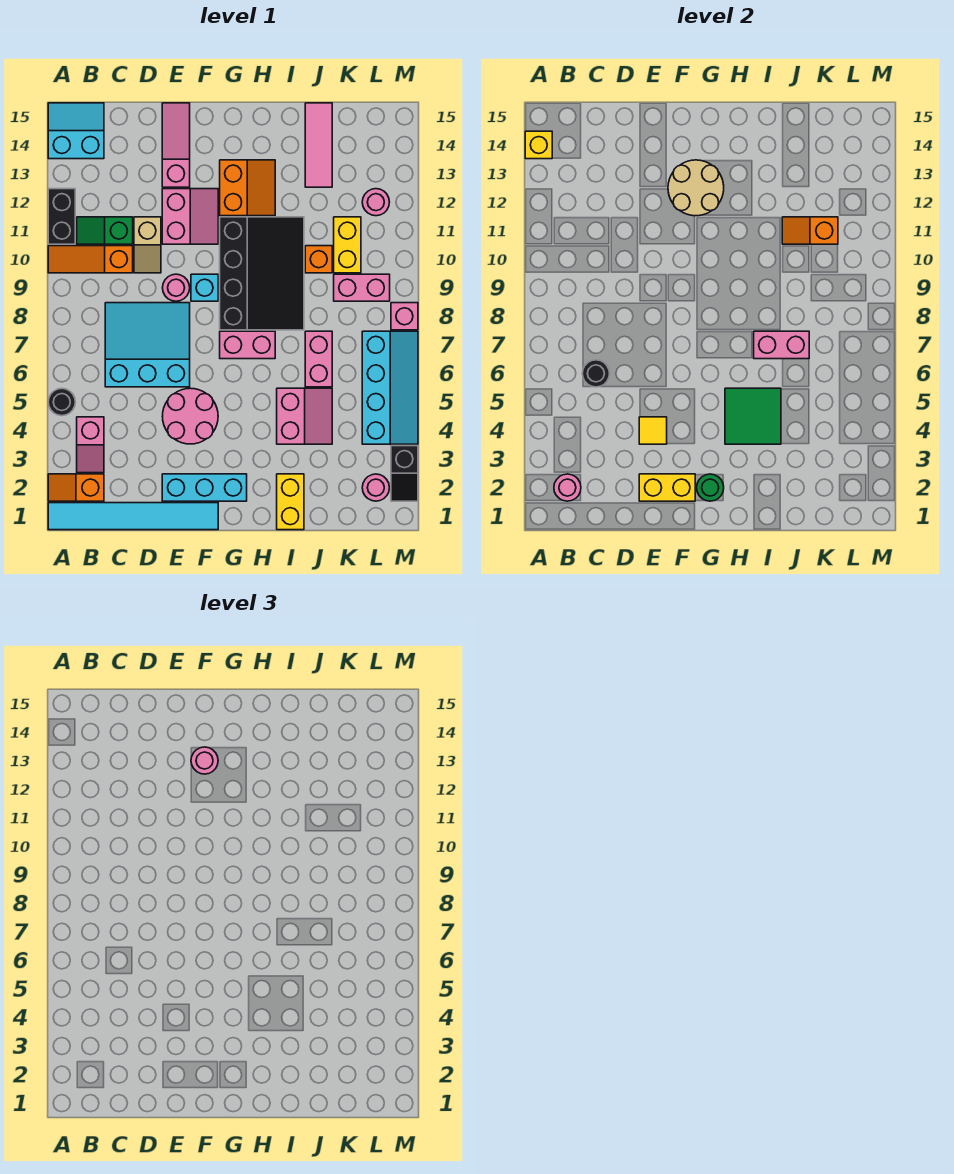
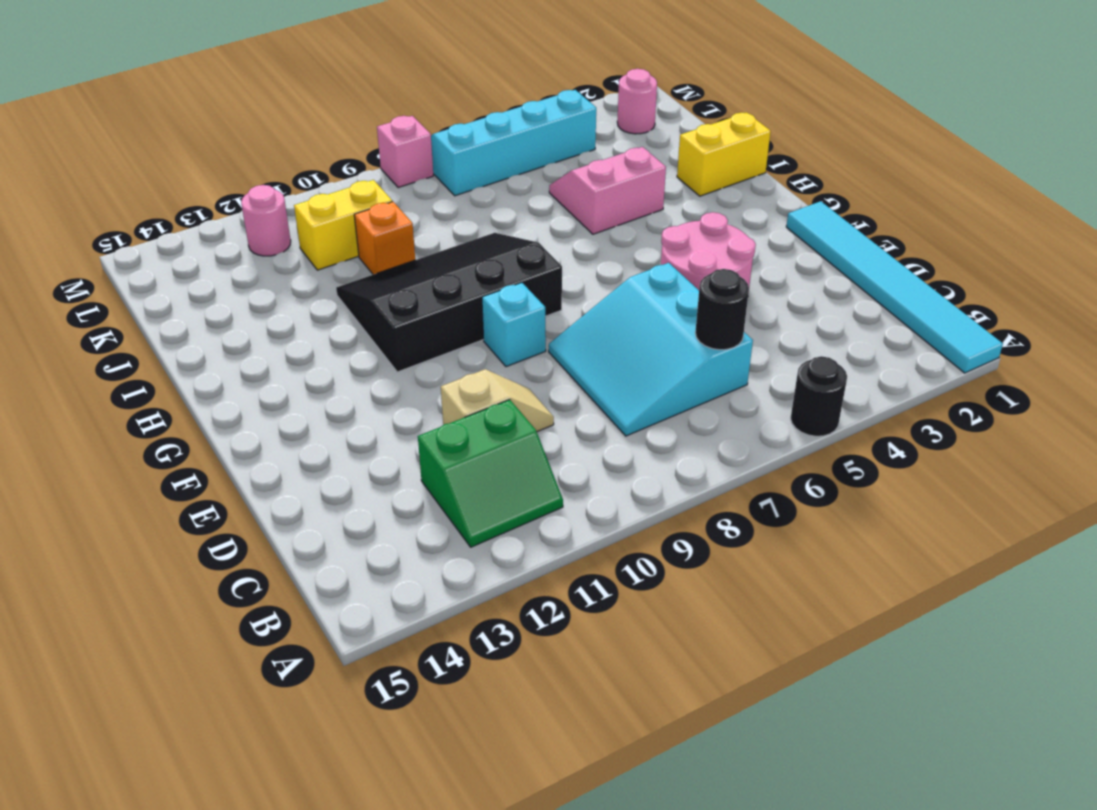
green 2x2 slope [418,400,563,547] -> green 1x2 slope [77,217,133,244]
none -> orange 1x2 slope [48,474,104,501]
none -> orange 1x3 slope [48,246,133,273]
none -> black 1x2 brick [48,189,75,244]
none -> cyan 2x2 slope [48,103,104,159]

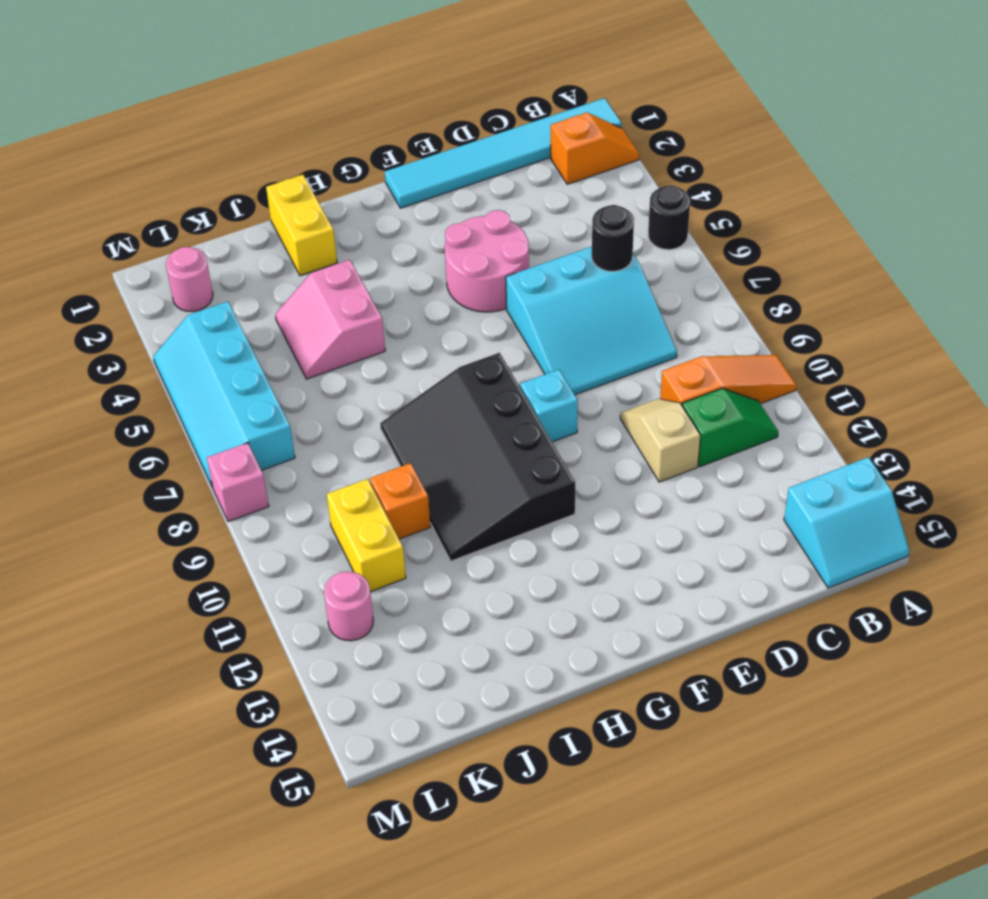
none -> black 1x2 brick [48,189,75,244]
none -> pink 1x2 slope [77,417,104,473]
none -> cyan 1x3 brick [162,474,247,501]
none -> pink 1x1 round brick [163,274,190,301]

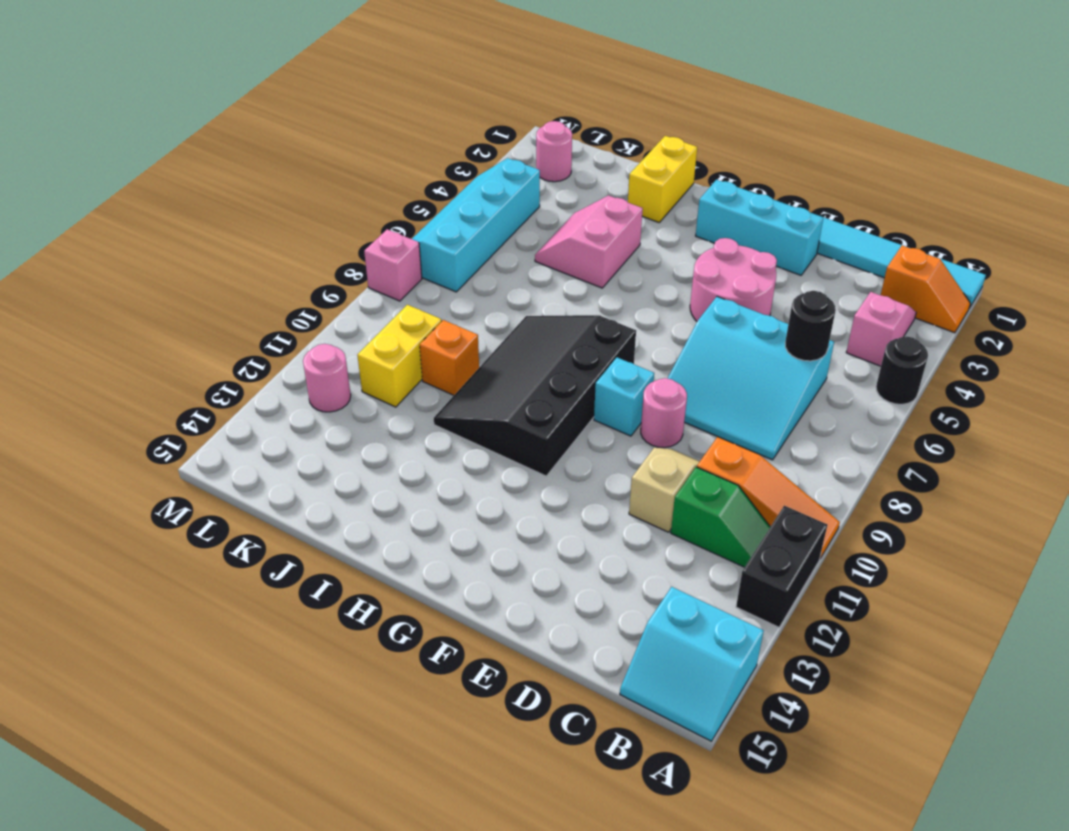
none -> pink 2x2 slope [162,189,218,244]
none -> pink 1x3 slope [162,103,190,187]
none -> pink 1x2 brick [220,331,275,359]
none -> orange 2x2 slope [220,160,275,216]

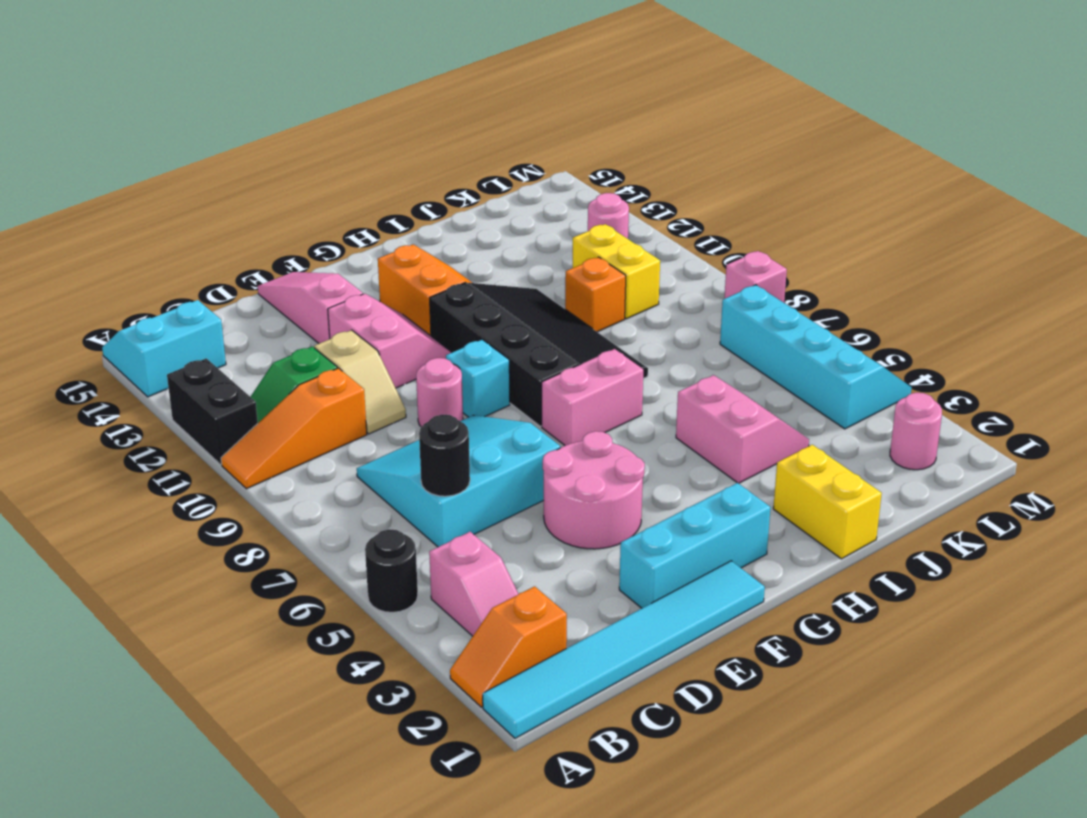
none -> pink 1x2 brick [305,331,332,387]
none -> pink 1x3 tile [305,103,332,187]
none -> pink 1x2 brick [334,274,390,301]
none -> black 1x2 slope [391,446,418,501]

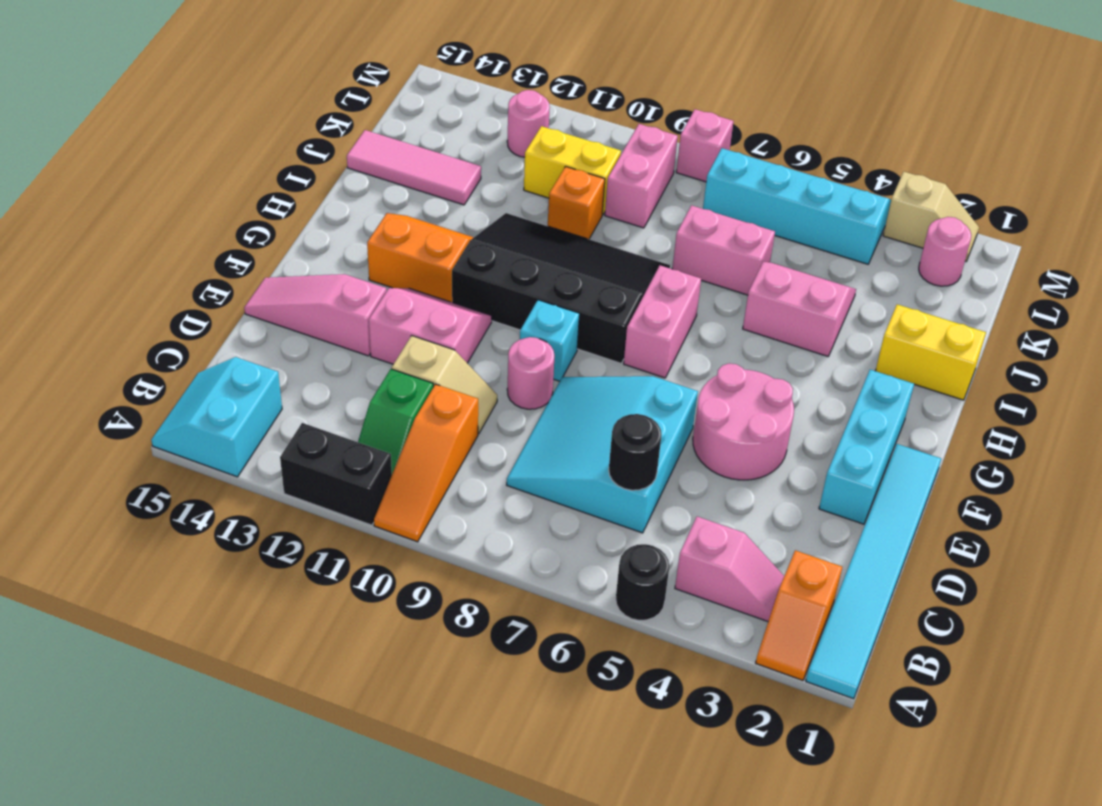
tan 1x2 slope [883,172,979,261] -> black 1x2 slope [391,446,418,501]
none -> yellow 1x1 brick [525,131,552,159]
none -> pink 1x1 round brick [554,474,581,501]
none -> yellow 1x2 brick [639,474,695,501]
none -> yellow 1x1 tile [639,417,667,444]

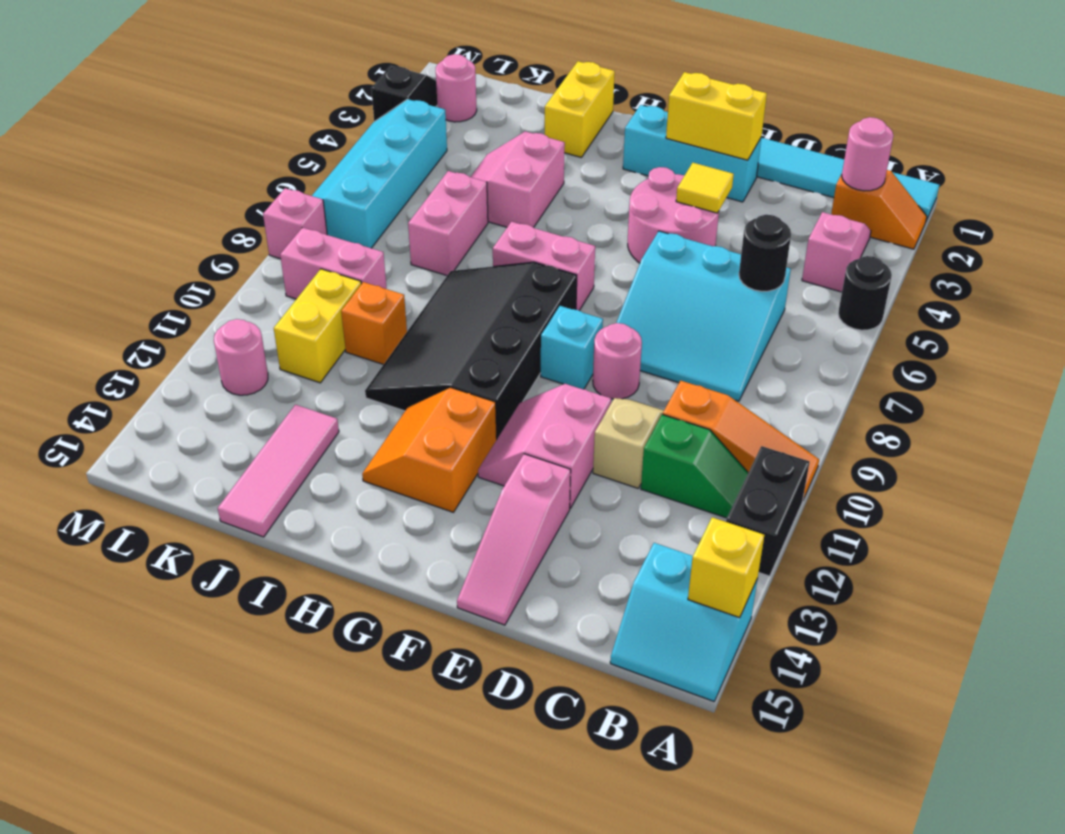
none -> tan 2x2 round brick [668,160,724,216]
none -> green 1x1 round brick [697,474,724,501]
none -> green 2x2 tile [725,388,781,444]
none -> pink 1x2 brick [754,331,809,359]

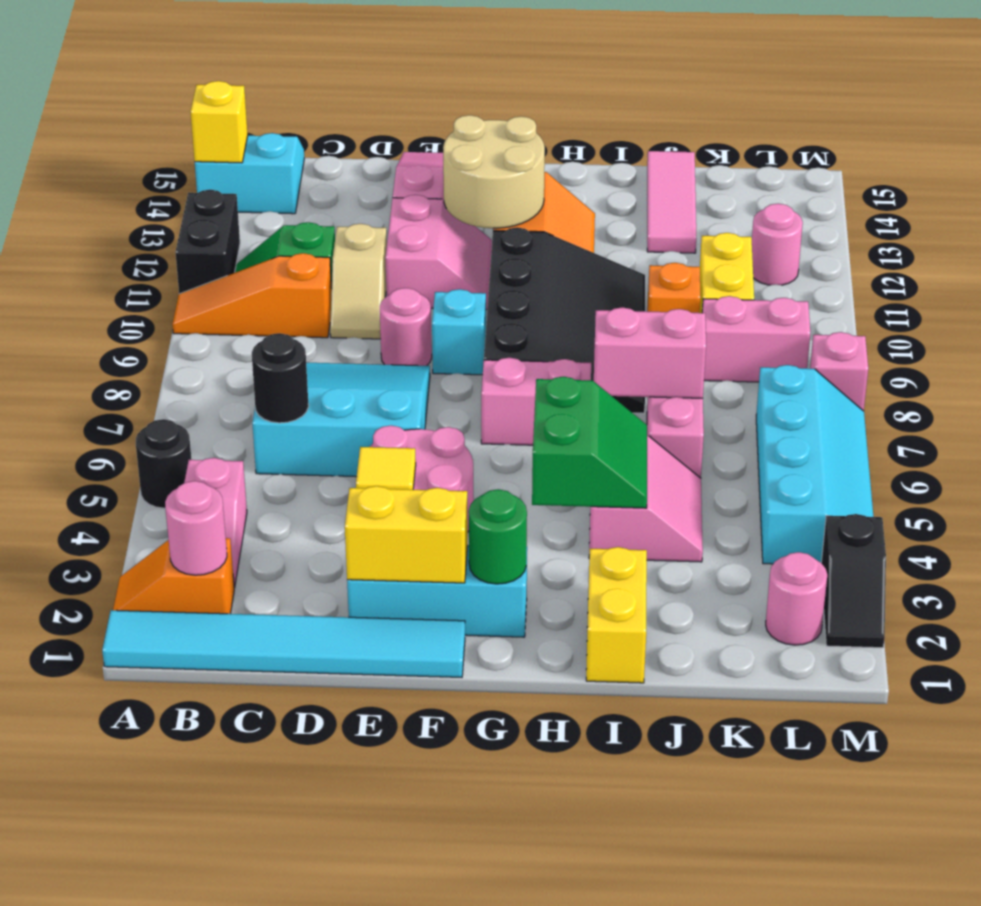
green 2x2 slope [532,377,647,508] -> green 2x2 tile [725,388,781,444]
none -> orange 1x2 slope [782,217,838,244]
none -> pink 1x1 round brick [191,747,218,774]

